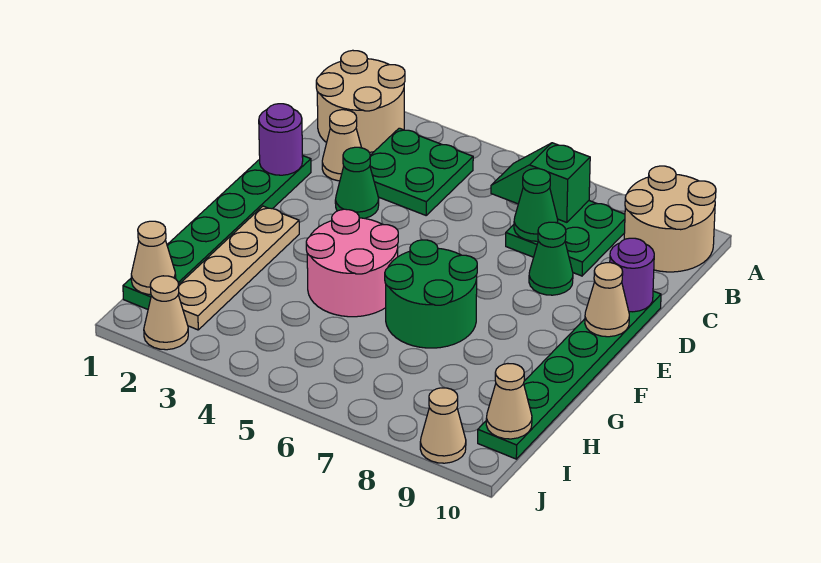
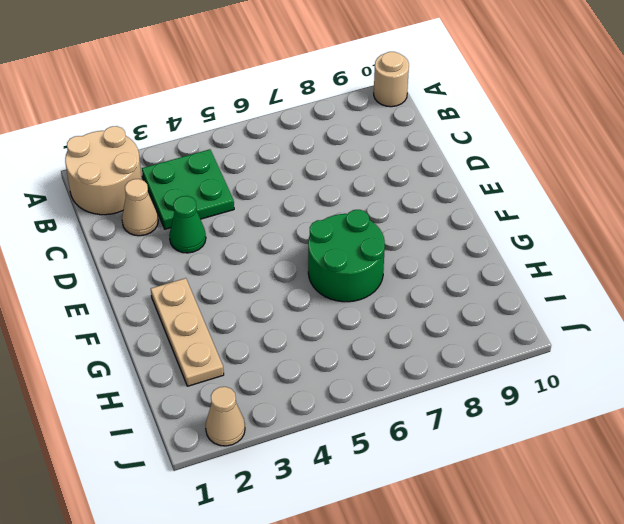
tan 1x1 round brick [374,52,409,107] -> tan 2x2 round brick [624,166,716,272]
tan 1x3 plate [151,278,224,386] -> tan 1x4 plate [178,206,299,330]
none -> green 2x2 plate [506,201,625,276]
none -> green 1x6 plate [123,155,311,309]
none -> green 1x1 cone [529,222,573,295]

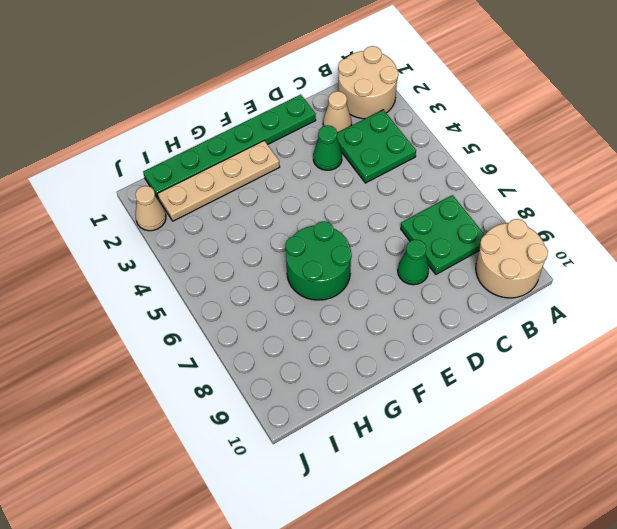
none -> green 1x6 plate [478,291,661,459]
none -> pink 2x2 round brick [306,209,398,317]
none -> tan 1x1 cone [420,388,466,463]

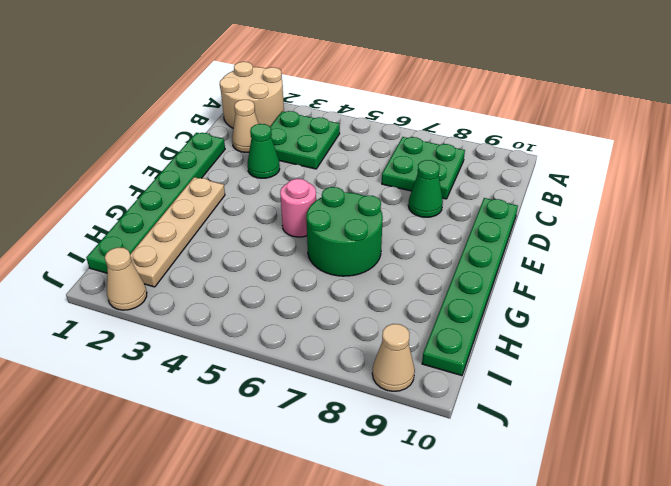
pink 1x1 round brick [280,179,316,237] -> pink 2x2 round brick [306,209,398,317]
none -> tan 2x2 round brick [624,166,716,272]
none -> green 1x2 slope [491,143,590,222]
none -> green 1x1 cone [514,169,558,241]

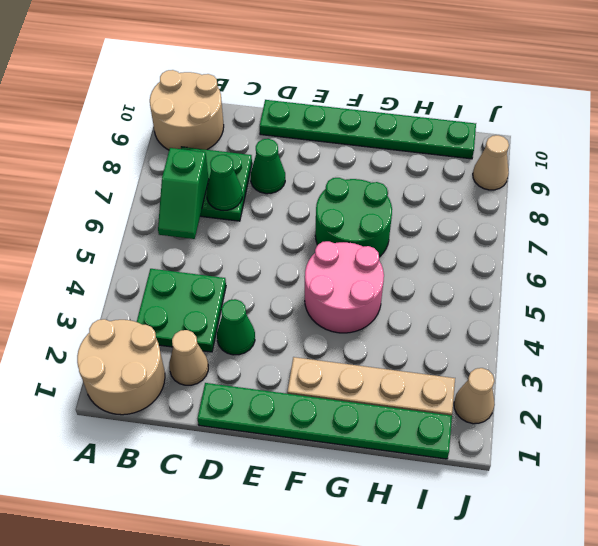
none -> purple 1x1 round brick [259,104,303,175]
none -> purple 1x1 round brick [610,238,654,312]
none -> tan 1x1 cone [585,263,629,337]

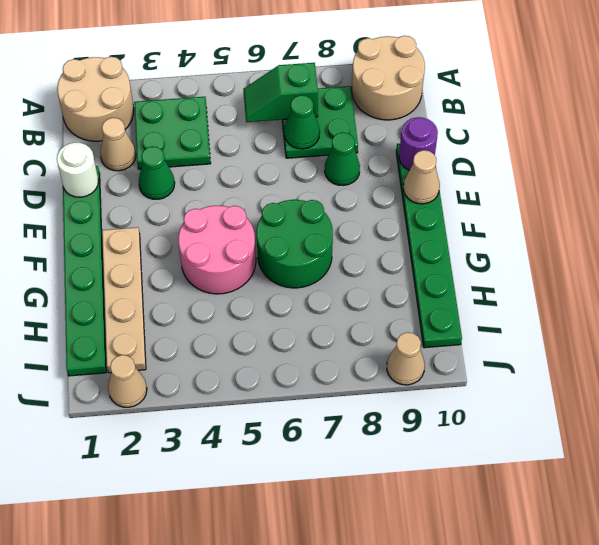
white 1x1 round brick [57,142,99,197] -> purple 1x1 round brick [259,104,303,175]
none -> tan 1x1 cone [131,221,176,294]
none -> tan 1x1 cone [486,364,532,439]

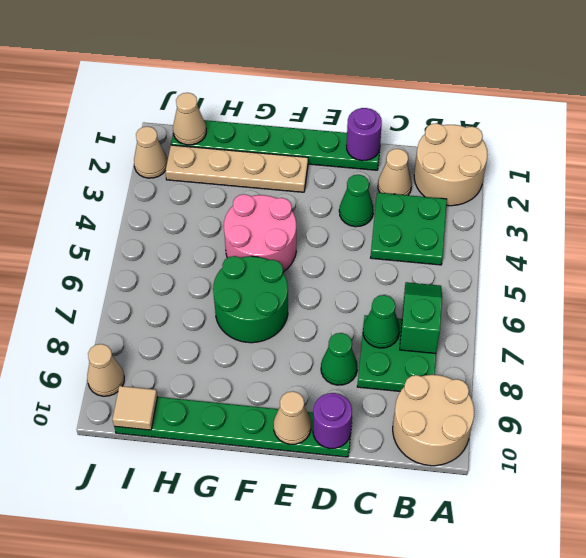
tan 1x1 tile [112,386,158,430] -> tan 1x1 cone [486,364,532,439]

